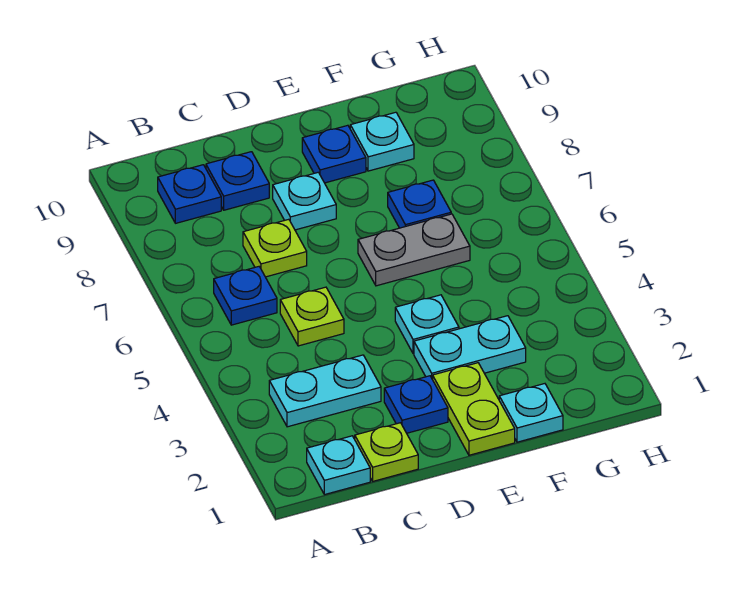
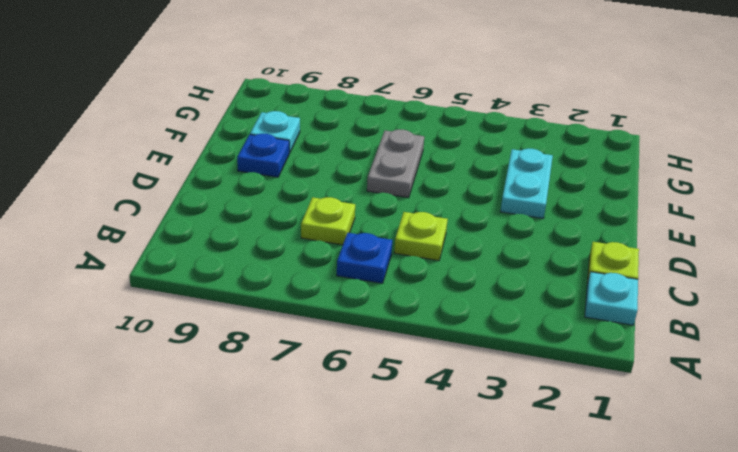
none -> cyan 1x2 plate [269,355,381,427]
none -> blue 1x1 plate [158,165,221,223]
none -> blue 1x1 plate [206,152,269,210]

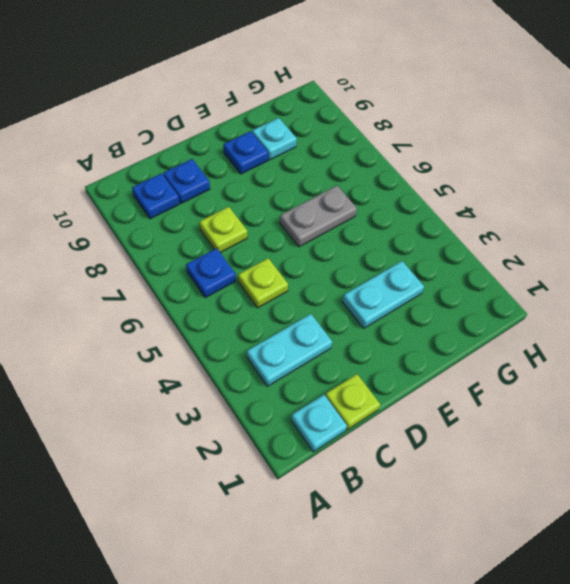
none -> blue 1x1 plate [384,376,448,433]
none -> cyan 1x1 plate [273,172,336,230]
none -> lime 1x2 plate [433,363,515,455]

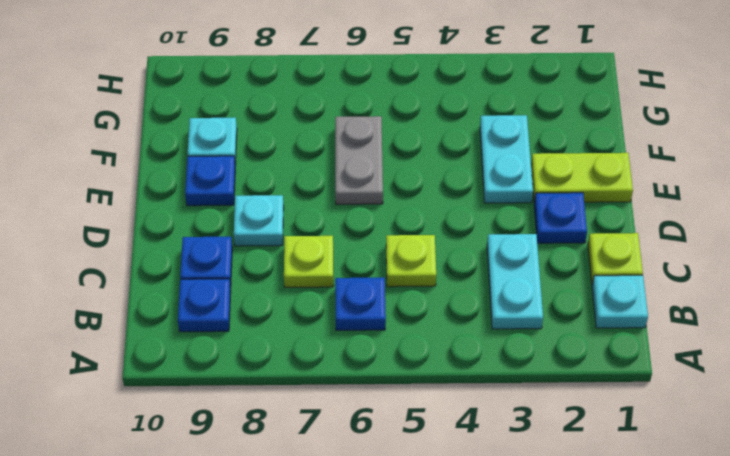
none -> cyan 1x1 plate [395,295,459,354]
none -> cyan 1x1 plate [499,384,563,442]
none -> blue 1x1 plate [388,180,451,228]

